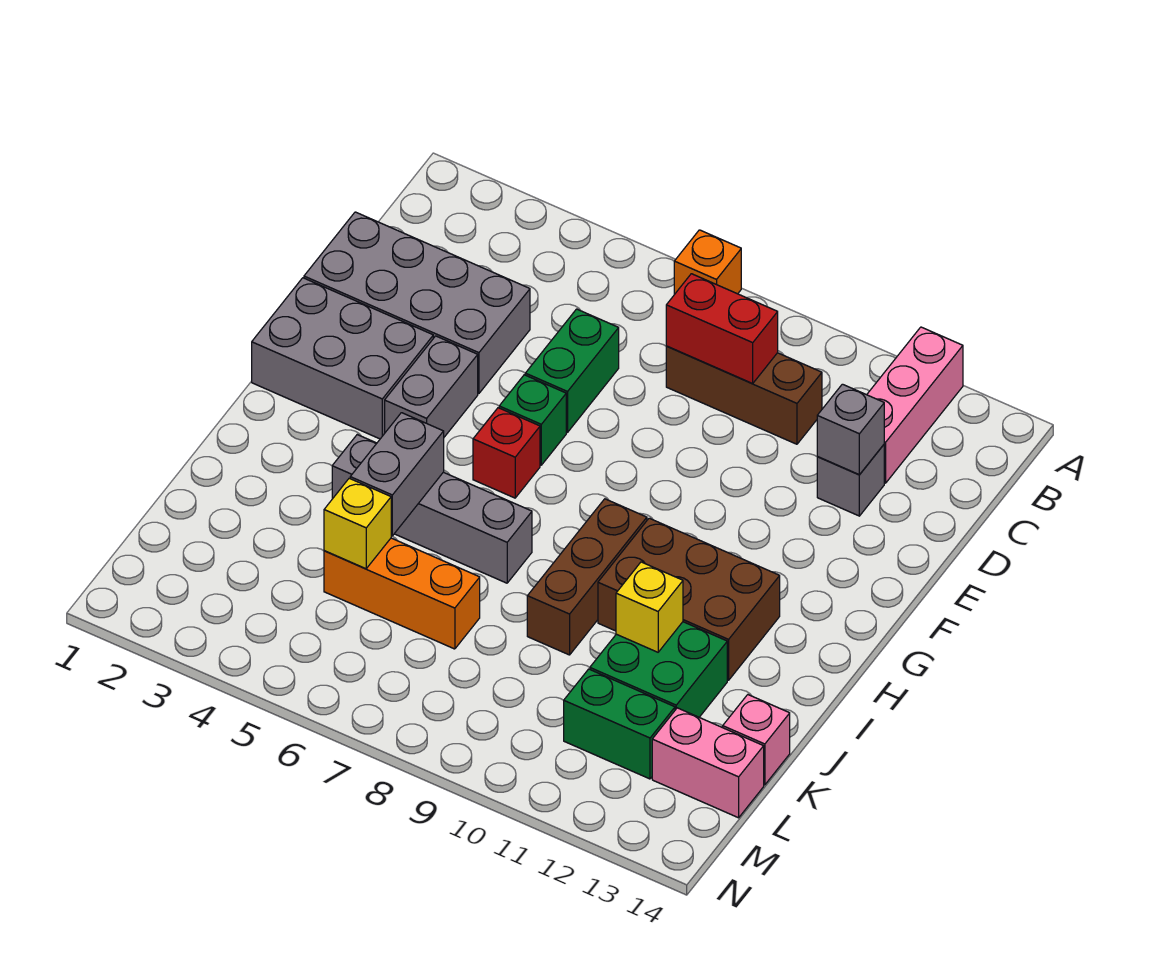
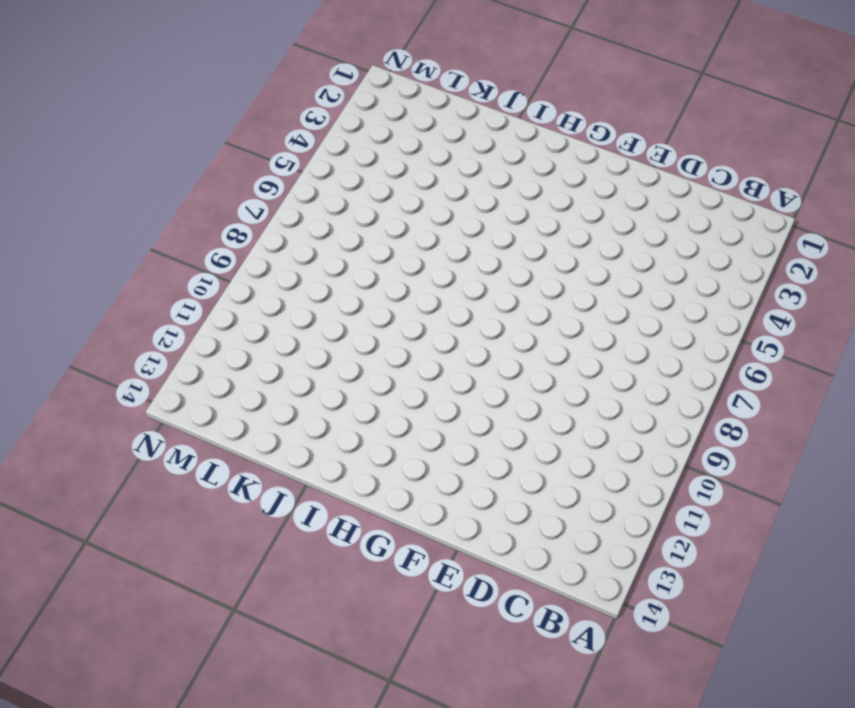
none -> orange 1x1 brick [674,230,741,295]
none -> pink 1x3 brick [867,327,963,483]
none -> brown 1x3 brick [666,346,822,444]

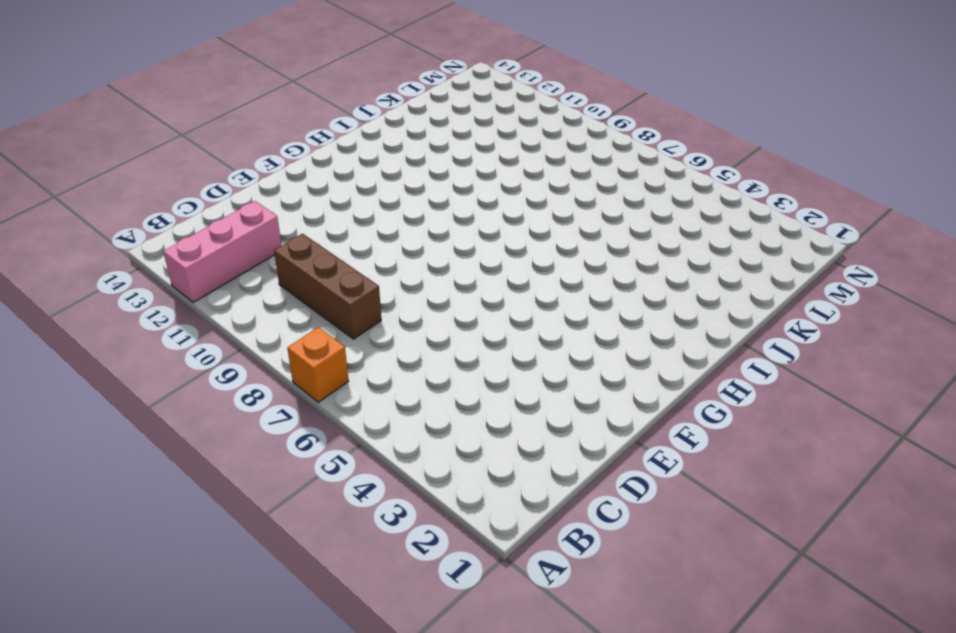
none -> grey 2x4 brick [304,212,530,394]
none -> green 1x2 brick [525,309,619,432]
none -> grey 1x1 brick [817,445,884,516]

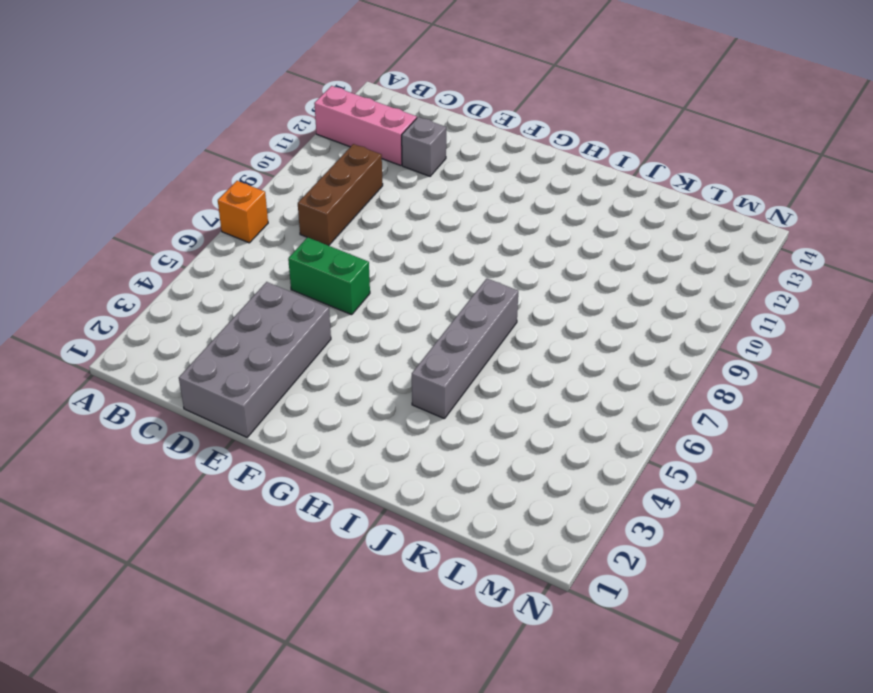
none -> grey 2x3 brick [252,278,433,439]
none -> grey 1x2 brick [385,336,478,437]
none -> green 1x1 brick [499,375,566,465]

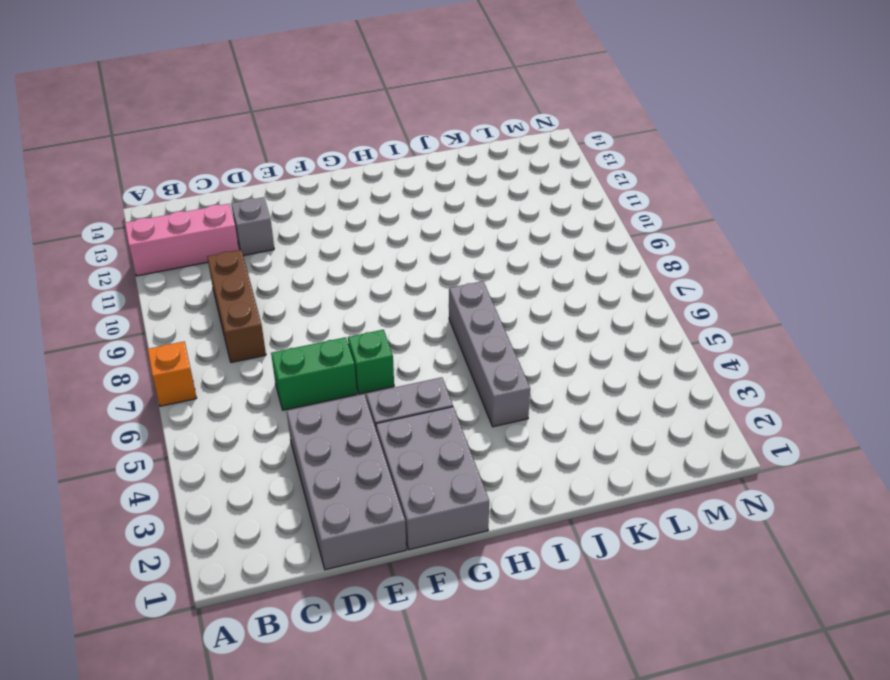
none -> red 1x1 brick [473,408,540,498]
none -> brown 1x3 brick [527,499,647,655]
none -> brown 2x3 brick [598,518,780,680]

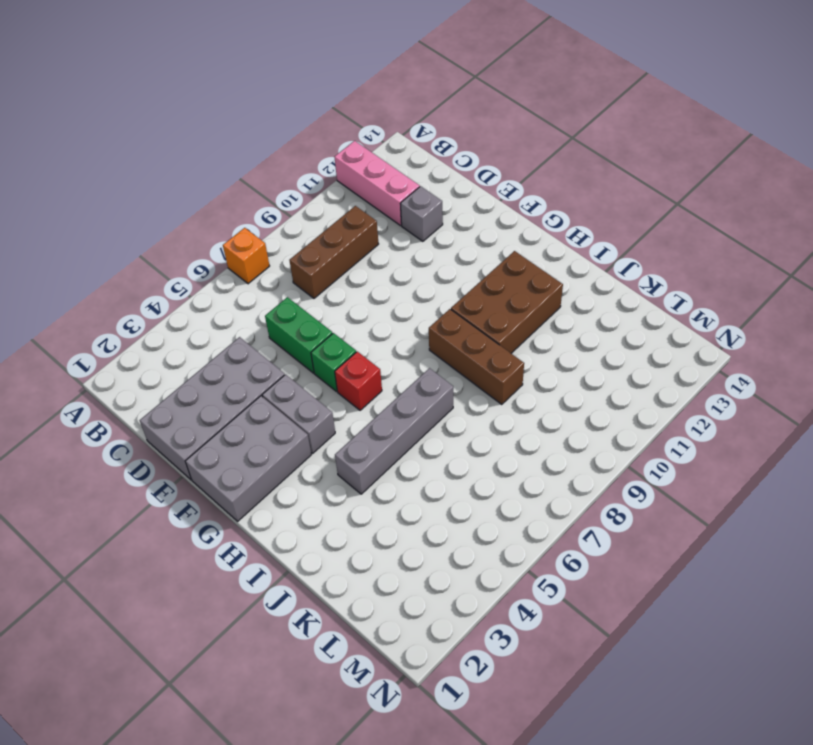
none -> green 2x2 brick [590,622,727,717]
none -> orange 1x3 brick [324,538,480,649]
none -> pink 1x1 brick [723,695,790,785]

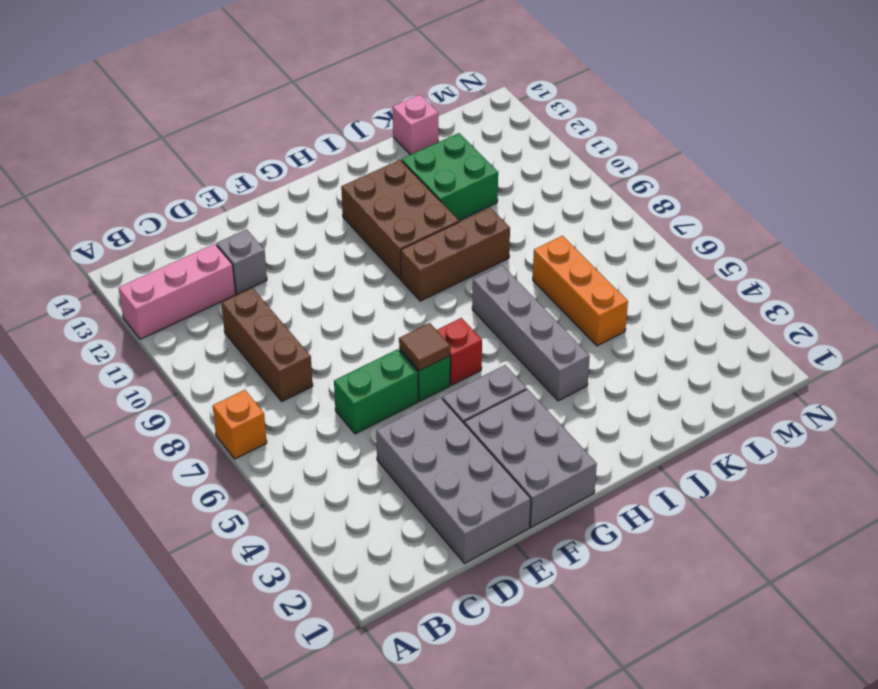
brown 1x1 tile [399,323,450,371] -> none
none -> green 1x2 brick [564,669,675,779]
none -> pink 1x2 brick [652,708,764,818]
none -> red 1x2 brick [666,274,778,383]

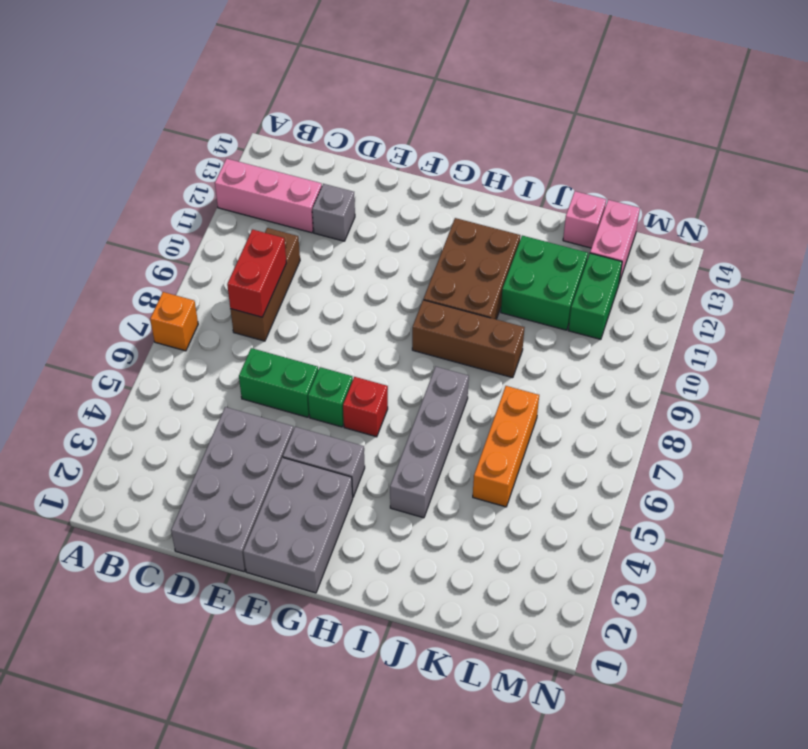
none -> grey 1x1 brick [817,384,884,475]
none -> grey 1x2 brick [350,413,444,536]
none -> yellow 1x1 brick [616,562,683,652]

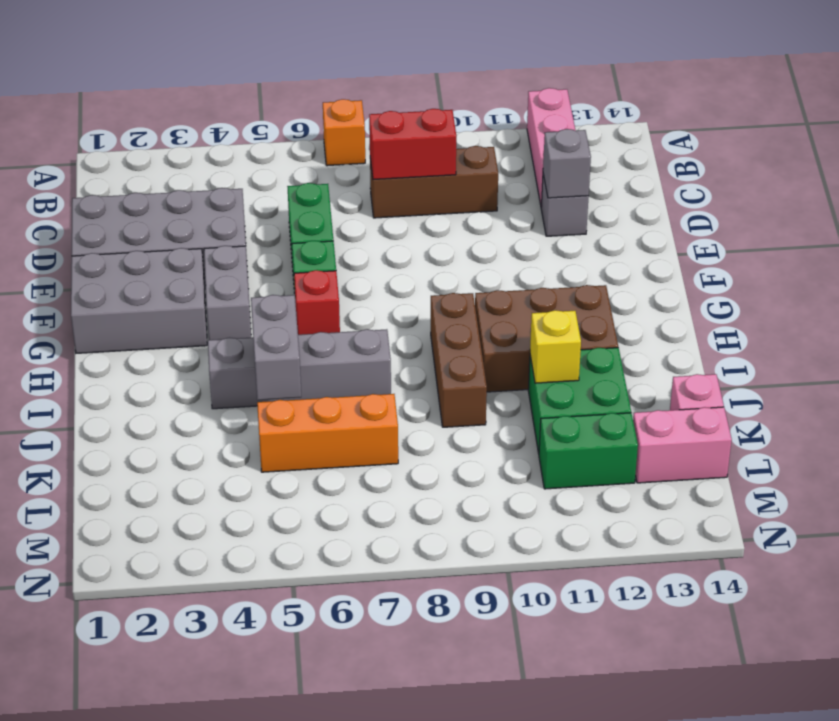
none -> yellow 1x1 brick [324,478,391,569]

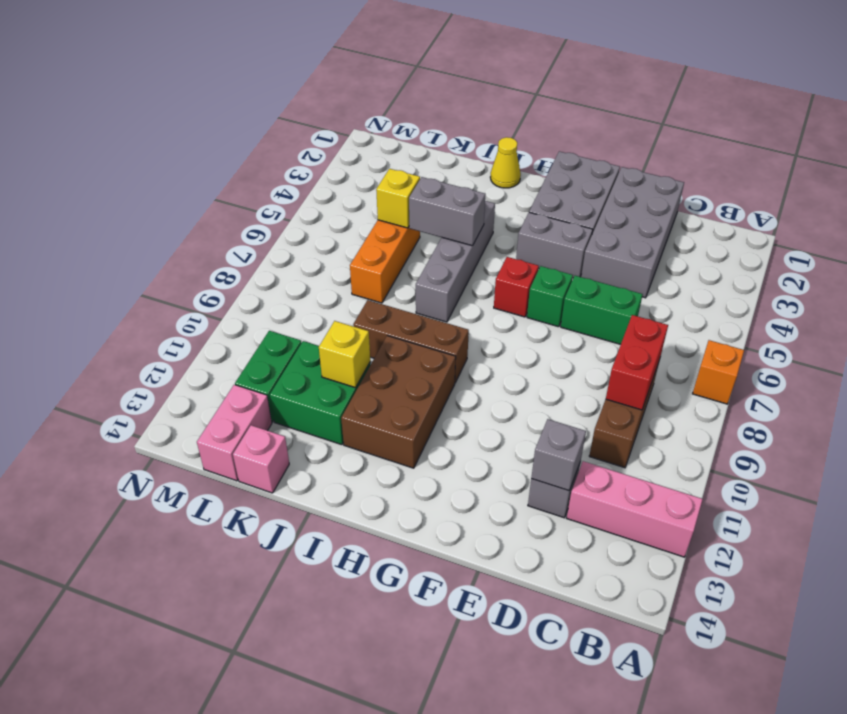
yellow 1x1 cone [490,137,521,188] -> none

